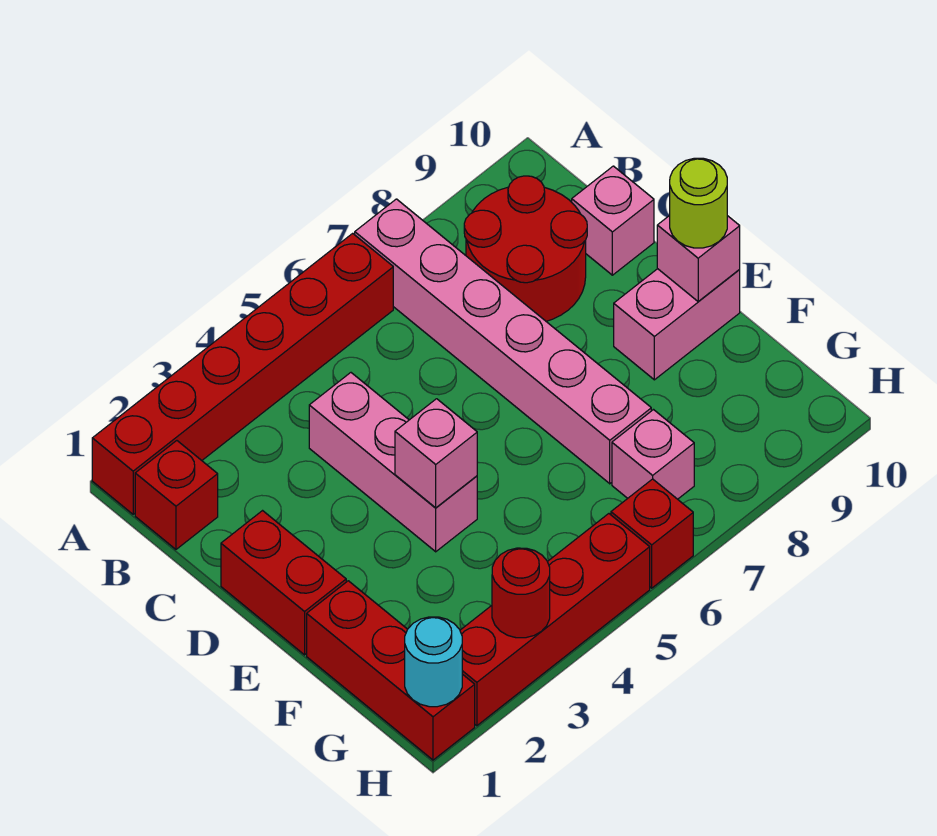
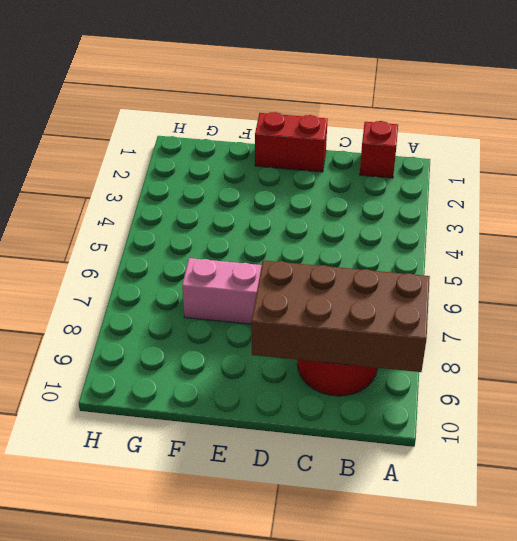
brown 2x4 brick [251,260,430,372] -> none
none -> red 1x6 brick [92,233,393,514]
none -> pink 1x3 brick [309,373,477,552]
none -> pink 1x1 brick [572,166,654,275]

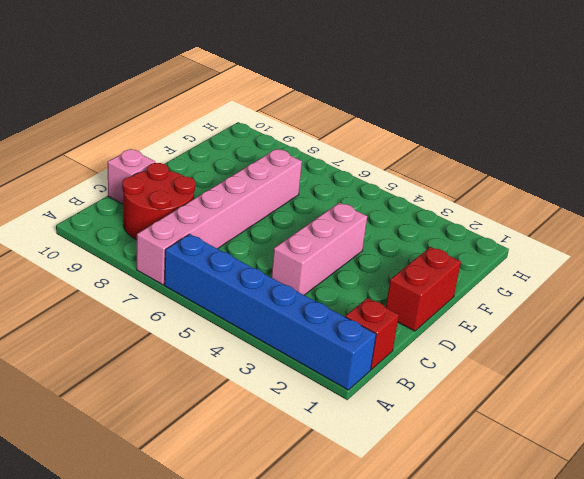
blue 1x6 brick [164,234,376,390] -> red 1x6 brick [92,233,393,514]
none -> pink 1x2 brick [614,269,740,380]
none -> red 1x3 brick [307,581,475,760]
none -> pink 1x1 brick [612,410,694,499]

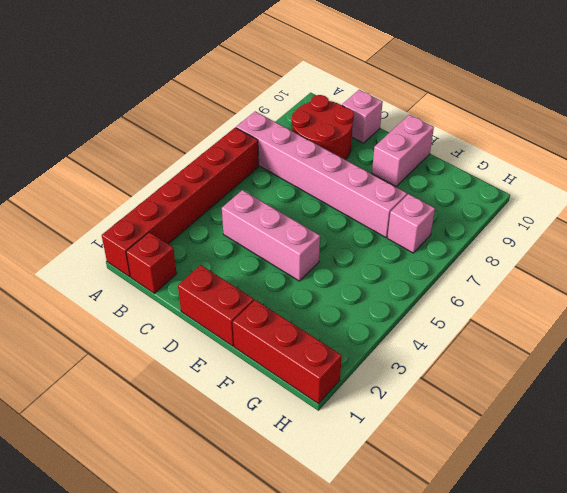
none -> red 1x4 brick [460,514,650,726]
none -> red 1x1 brick [611,479,693,588]
none -> pink 1x1 brick [395,399,477,508]

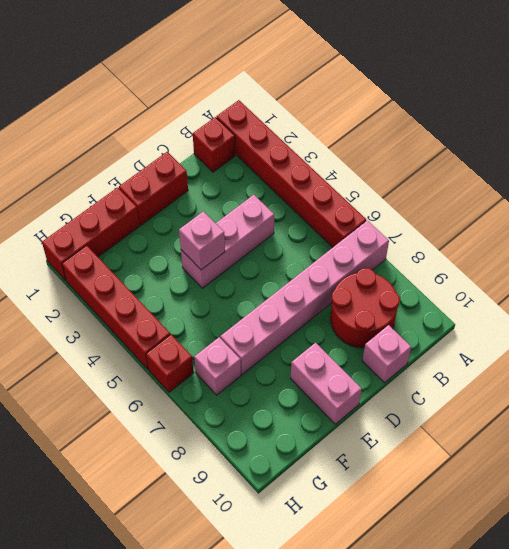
none -> pink 1x1 brick [657,215,740,302]
none -> cyan 1x1 round brick [405,617,462,707]
none -> red 1x1 round brick [492,548,550,638]

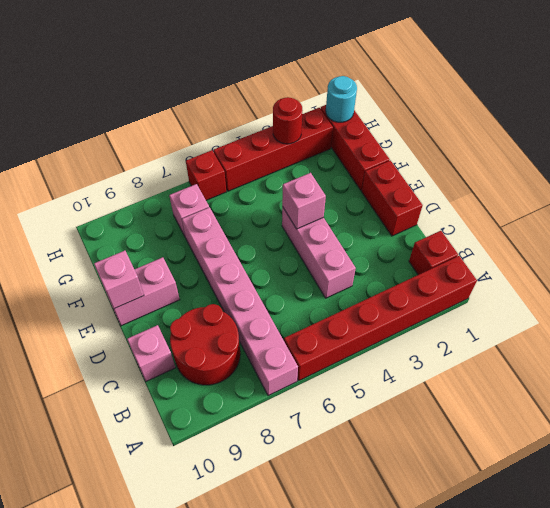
none -> lime 1x1 round brick [670,158,727,248]

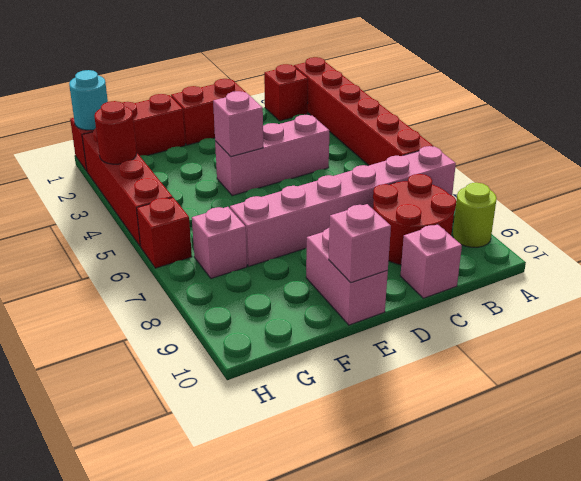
lime 1x1 round brick [453,183,497,247] -> lime 1x1 round brick moved to [670,158,727,248]

